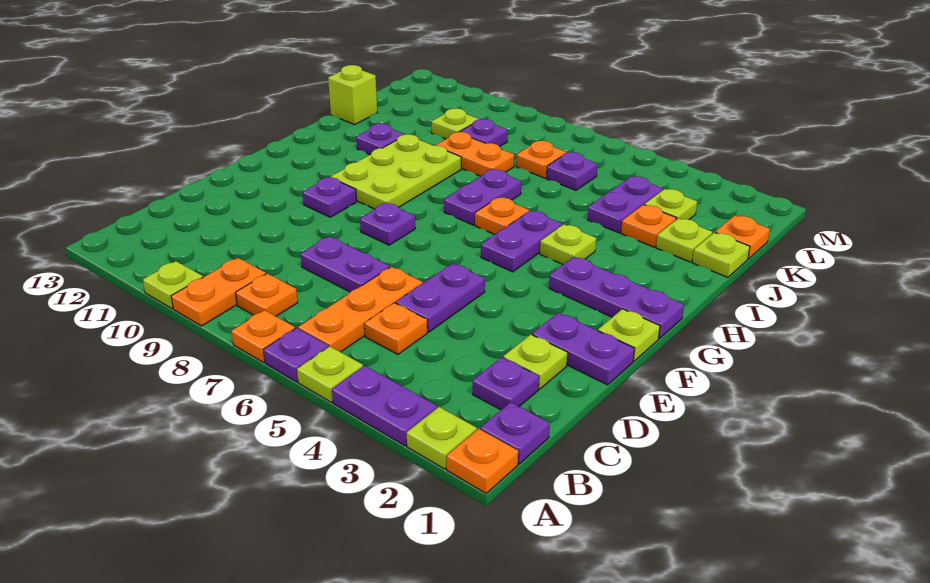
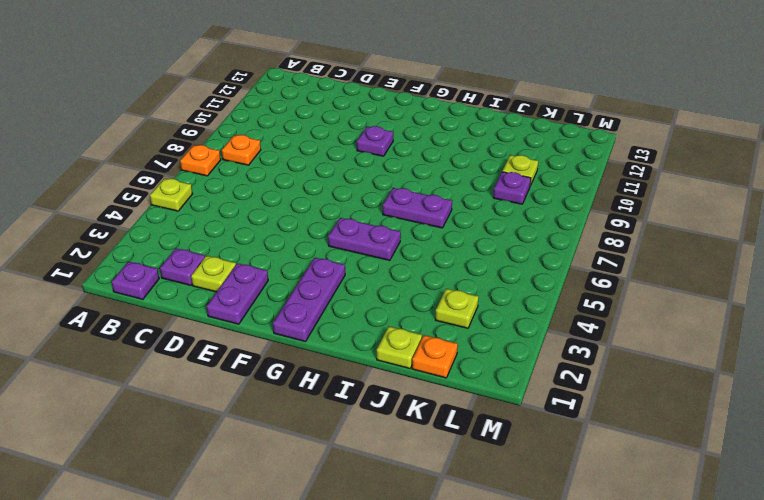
none -> orange 1x1 plate [447,429,518,493]
none -> lime 1x1 plate [407,407,477,469]
none -> purple 1x2 plate [332,366,437,446]
none -> purple 1x1 plate [263,328,328,382]

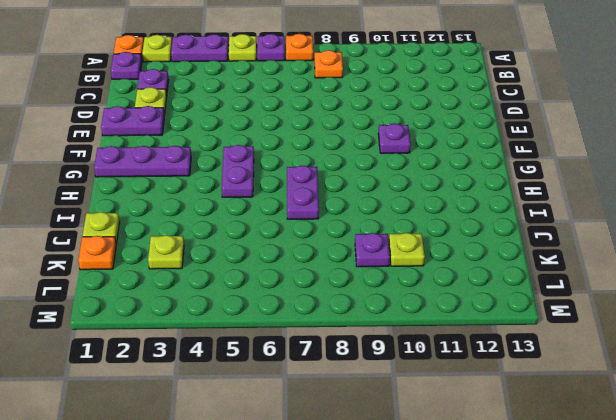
none -> orange 1x2 plate [171,258,266,326]
none -> lime 1x1 plate [143,261,203,309]
none -> orange 1x3 plate [298,267,423,352]
none -> orange 1x1 plate [364,303,427,354]

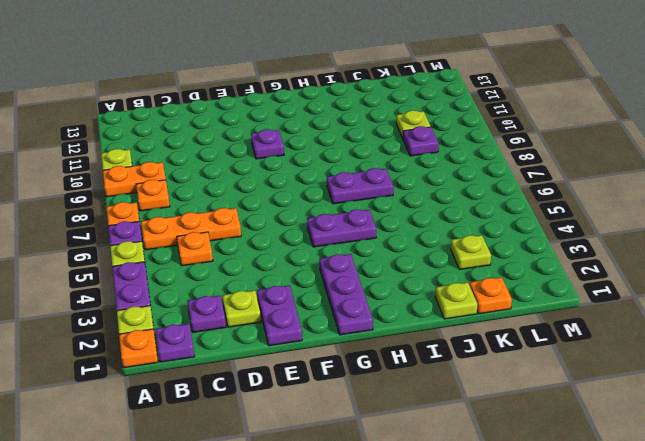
none -> purple 1x2 plate [396,263,485,332]
none -> purple 1x2 plate [301,237,390,292]
none -> lime 1x1 plate [598,309,660,361]
none -> purple 1x1 plate [360,203,415,245]

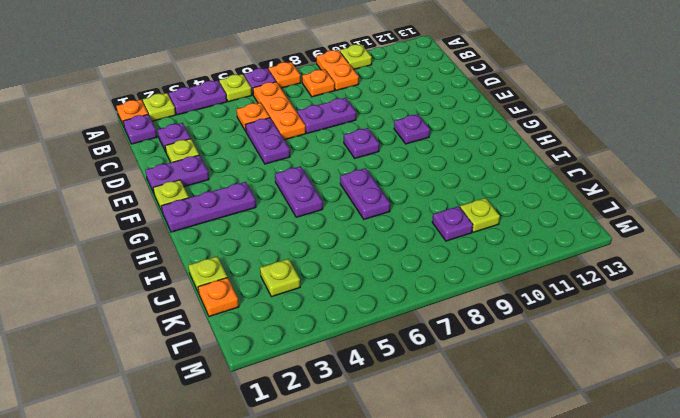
none -> lime 2x3 plate [331,134,461,209]
none -> lime 1x1 plate [540,224,596,264]
none -> orange 1x1 plate [475,197,529,235]
none -> purple 1x1 plate [356,123,405,155]

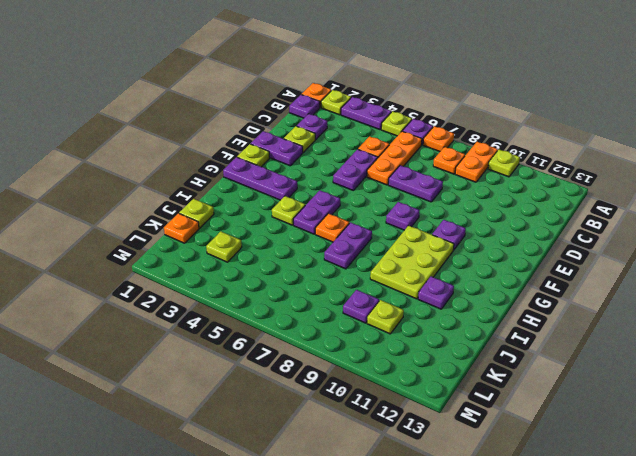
none -> lime 1x1 plate [656,218,712,262]
none -> orange 1x1 plate [621,205,676,247]
none -> purple 1x2 plate [587,176,663,233]
none -> orange 1x2 plate [436,132,514,176]

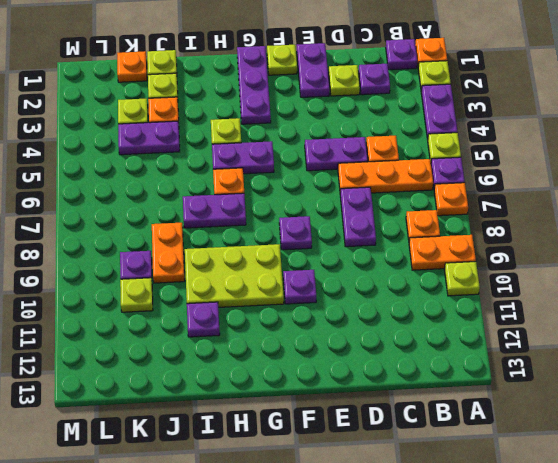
none -> lime 1x1 brick [328,65,377,125]
none -> purple 1x1 plate [546,152,598,190]
none -> orange 1x1 plate [516,141,567,178]

